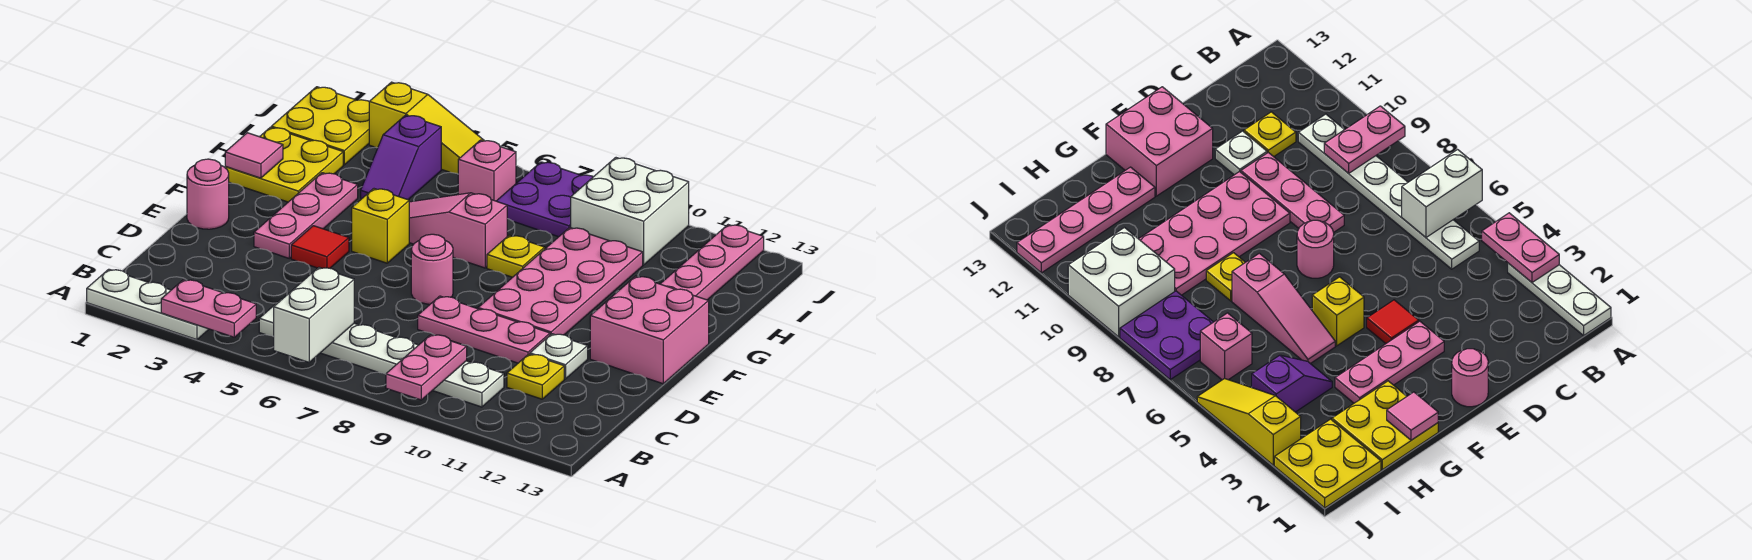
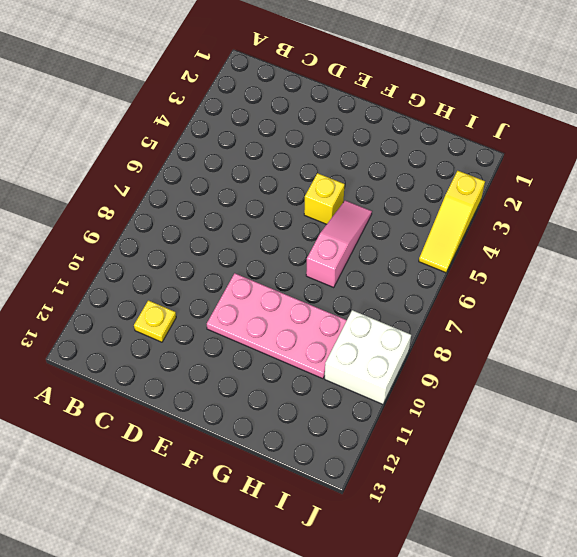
none -> white 1x3 plate [87,269,209,340]
none -> white 1x6 plate [259,299,504,407]
none -> pink 1x3 plate [418,296,550,363]

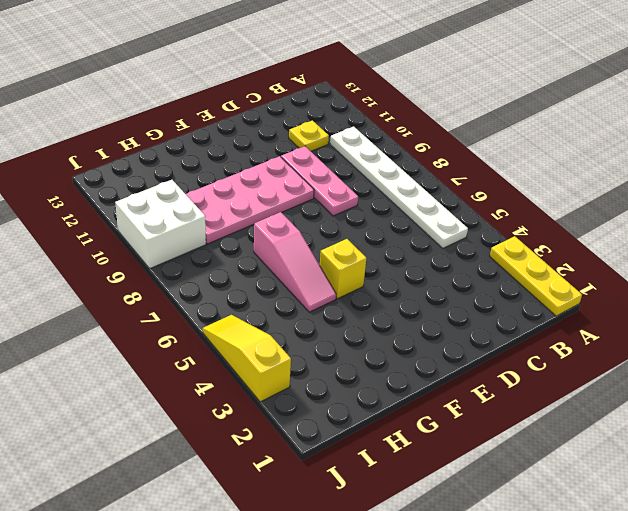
yellow 1x3 plate [490,236,582,316] -> white 1x3 plate [87,269,209,340]
none -> white 1x1 plate [530,334,588,379]
none -> pink 1x1 round brick [187,159,229,229]
none -> pink 1x3 plate [254,173,358,258]

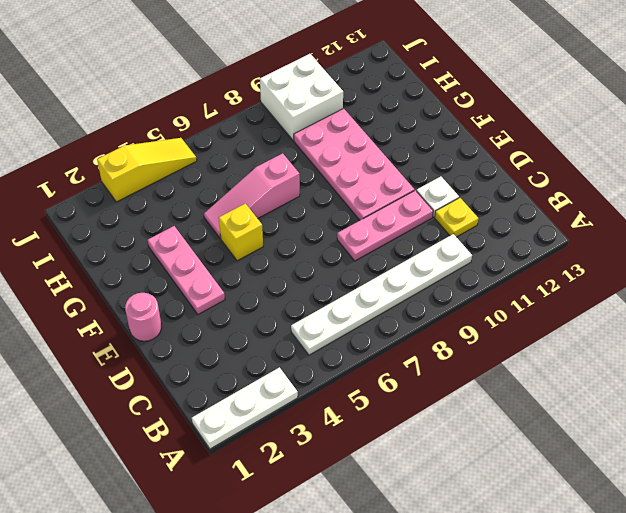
none -> red 1x1 tile [291,226,349,268]
none -> pink 1x1 round brick [411,234,453,304]
none -> pink 2x2 brick [590,276,709,384]

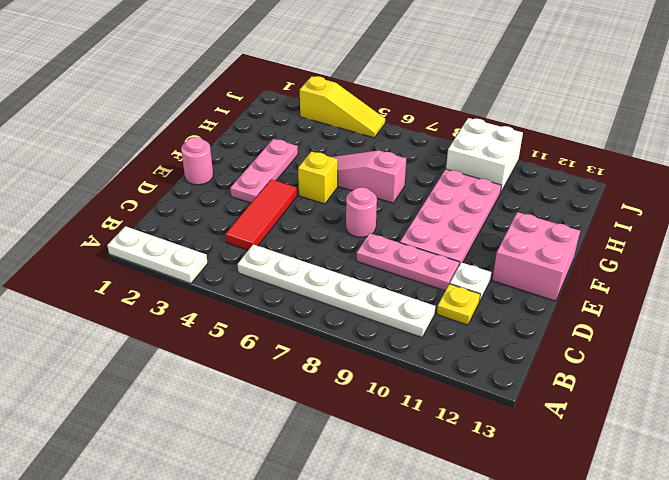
red 1x3 tile [226,179,297,250] -> red 1x1 tile [291,226,349,268]
none -> yellow 2x2 plate [225,127,343,202]
none -> yellow 1x1 plate [487,235,545,277]
none -> pink 1x4 plate [661,225,764,300]

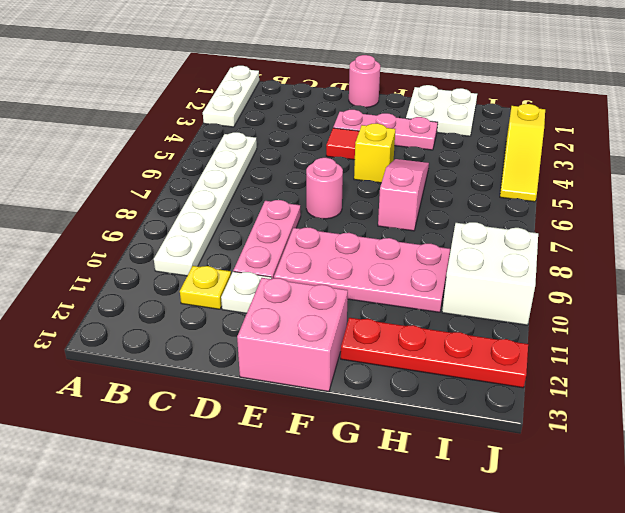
white 2x2 plate [406,85,477,136] -> yellow 2x2 plate [225,127,343,202]
red 1x4 plate [341,318,528,388] -> pink 1x4 plate [661,225,764,300]
none -> yellow 1x1 plate [487,235,545,277]
none -> purple 1x2 slope [361,115,441,200]
none -> yellow 2x2 plate [271,87,369,165]

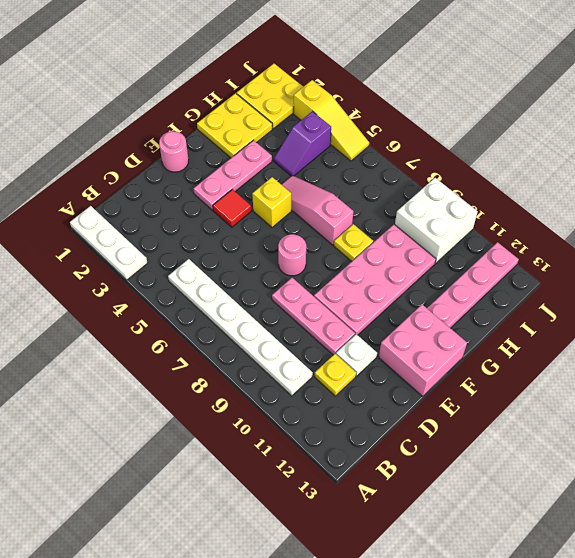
none -> pink 1x1 brick [458,140,516,201]
none -> purple 2x2 plate [497,162,593,237]
none -> pink 1x2 plate [161,280,256,337]

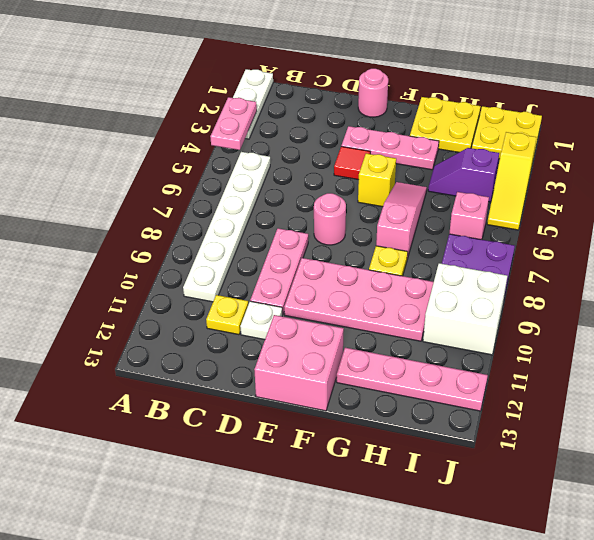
none -> white 1x2 brick [274,267,354,362]
none -> pink 1x2 plate [386,334,467,400]
none -> pink 1x1 tile [225,133,283,178]

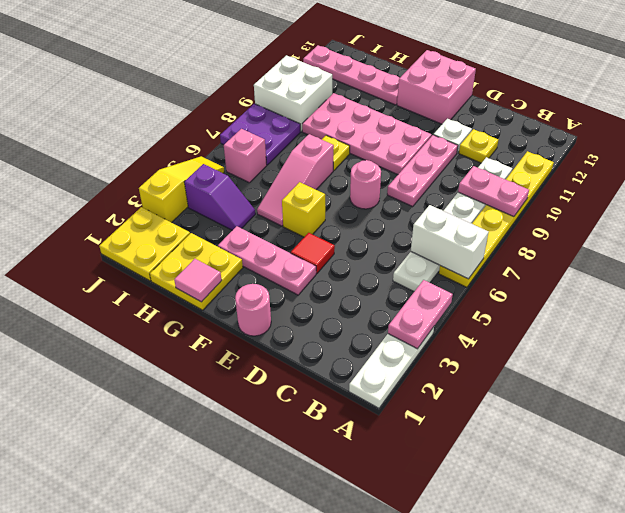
yellow 1x6 plate [439,151,554,287] -> none

